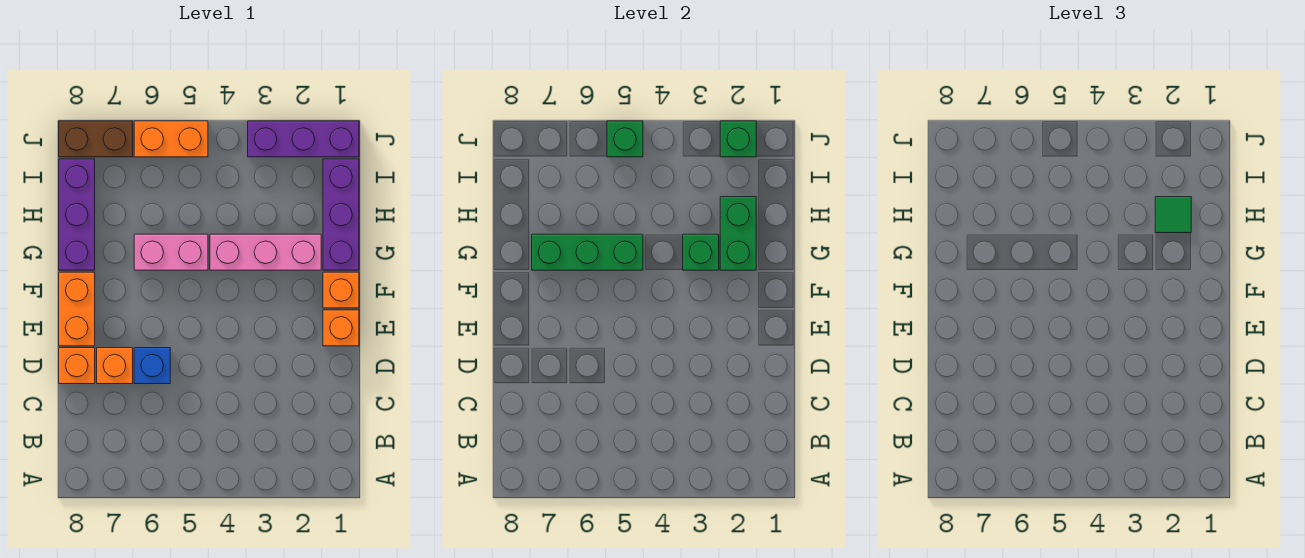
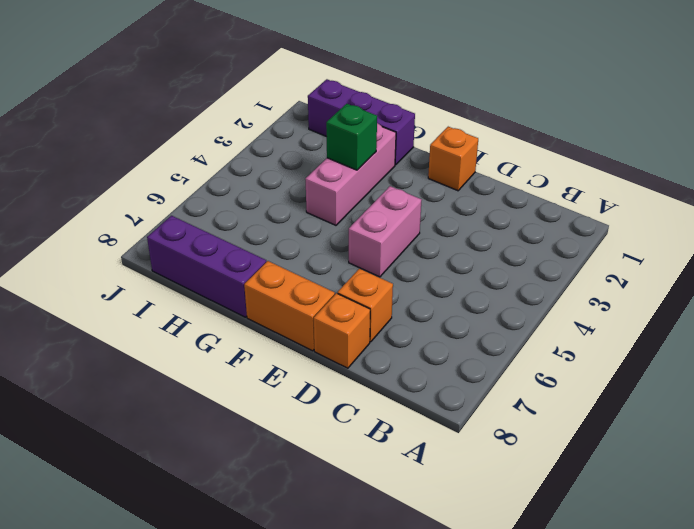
pink 1x2 brick [349,186,421,277] -> pink 1x2 brick moved to [134,234,208,270]
none -> blue 1x1 brick [134,348,170,384]
none -> orange 1x1 brick [323,272,359,308]
none -> purple 1x3 brick [248,121,359,157]

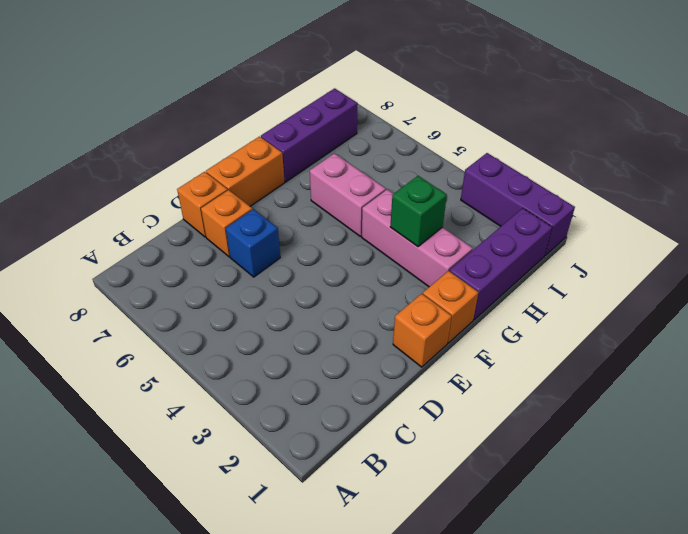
none -> orange 1x2 brick [134,121,208,157]
none -> brown 1x2 brick [59,121,133,157]
none -> green 1x2 brick [720,197,756,270]

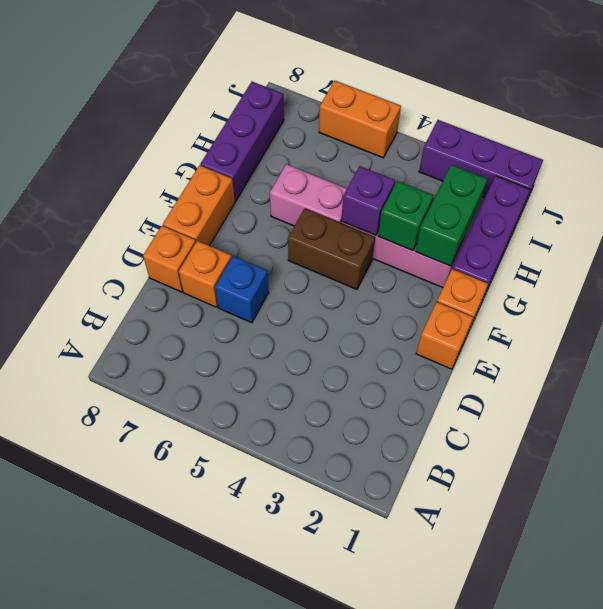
brown 1x2 brick [288,208,375,289] -> brown 1x2 brick moved to [59,121,133,157]
purple 1x1 brick [341,166,395,235] -> none
none -> green 1x3 brick [532,234,643,270]
none -> green 1x1 brick [720,121,756,157]
none -> green 1x1 brick [607,121,643,157]

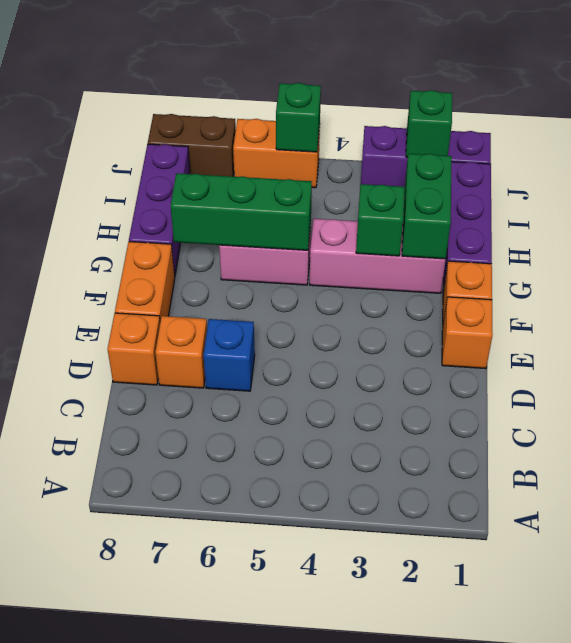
none -> green 1x1 tile [1155,197,1191,233]

